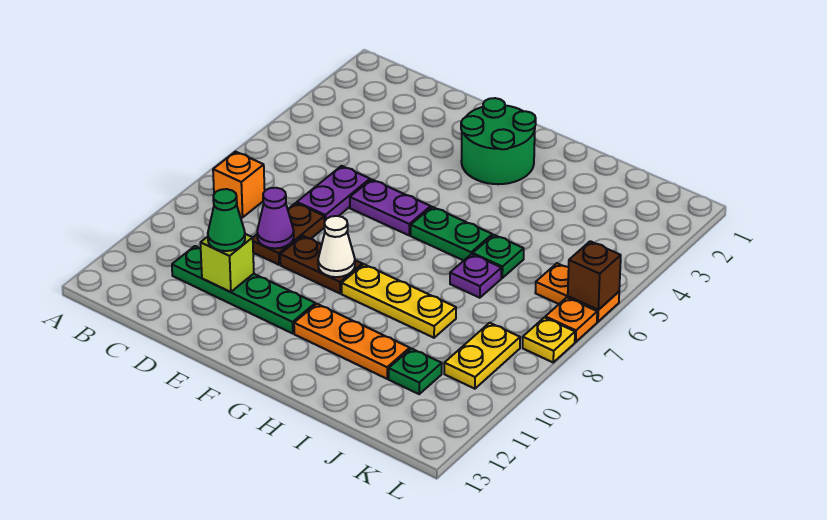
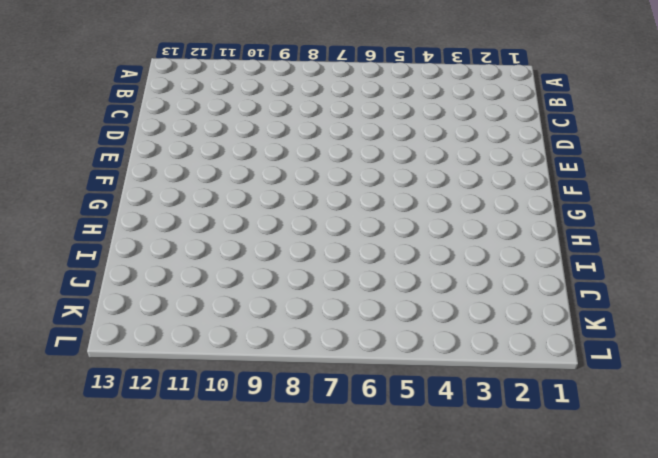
none -> orange 1x1 brick [213,152,265,218]
none -> green 1x4 plate [172,246,315,334]
none -> purple 1x2 plate [297,166,370,221]

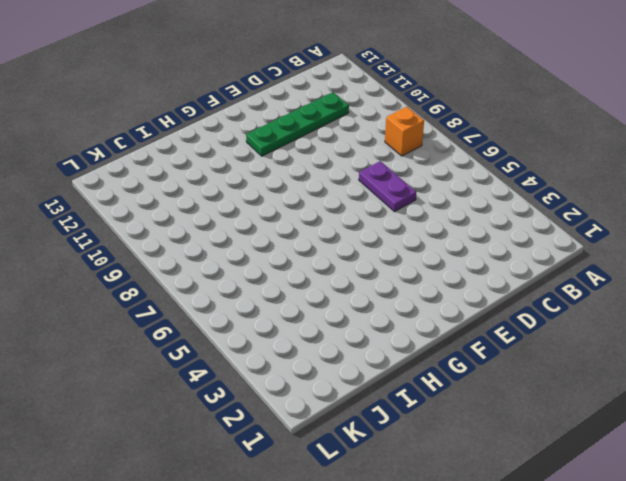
none -> brown 1x2 plate [253,203,325,265]
none -> purple 1x2 plate [350,179,431,235]
none -> brown 1x2 plate [280,236,362,293]

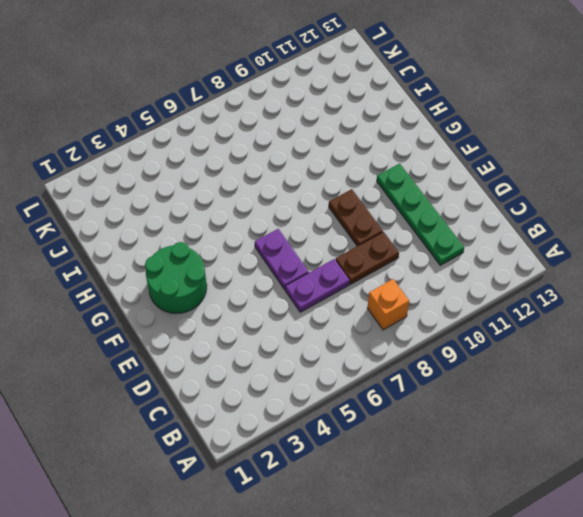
none -> green 1x2 plate [411,207,492,260]
none -> yellow 1x3 plate [342,264,456,338]
none -> orange 1x3 plate [294,304,410,379]

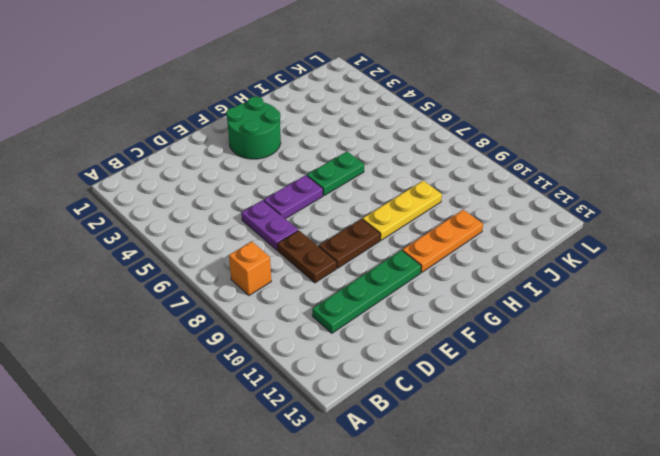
none -> green 1x1 plate [473,235,524,278]
none -> purple 1x1 plate [450,254,501,298]
none -> green 1x1 plate [389,348,442,394]

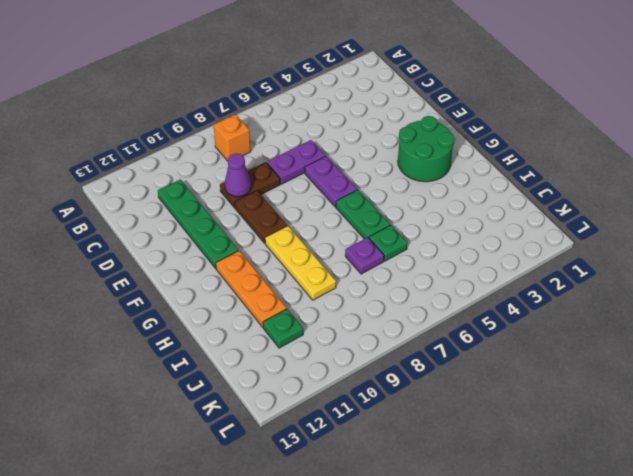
none -> orange 1x2 plate [535,263,619,322]
none -> yellow 1x2 plate [444,323,520,389]
none -> orange 1x1 plate [545,297,597,342]

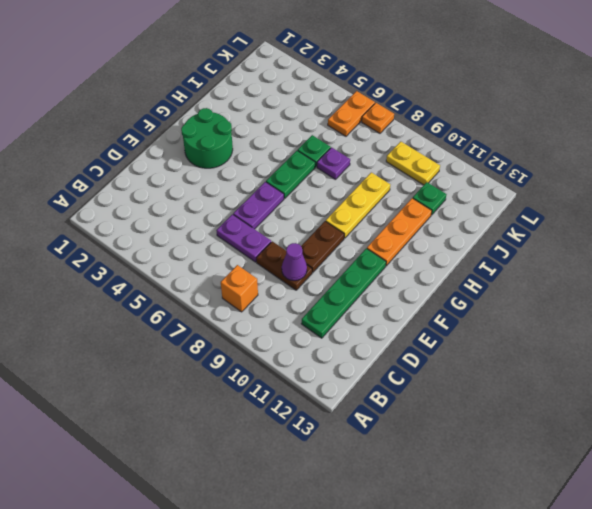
none -> yellow 1x1 plate [523,317,575,362]
none -> lime 1x1 brick [200,234,254,292]
none -> white 1x1 cone [318,216,355,277]

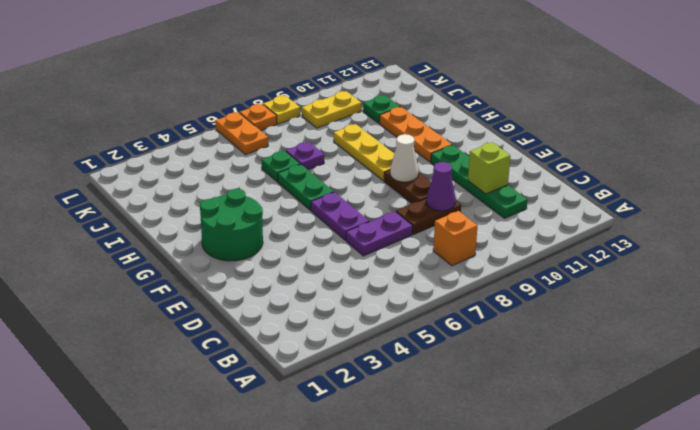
none -> brown 1x1 brick [568,241,621,310]
none -> green 1x1 cone [208,189,245,251]

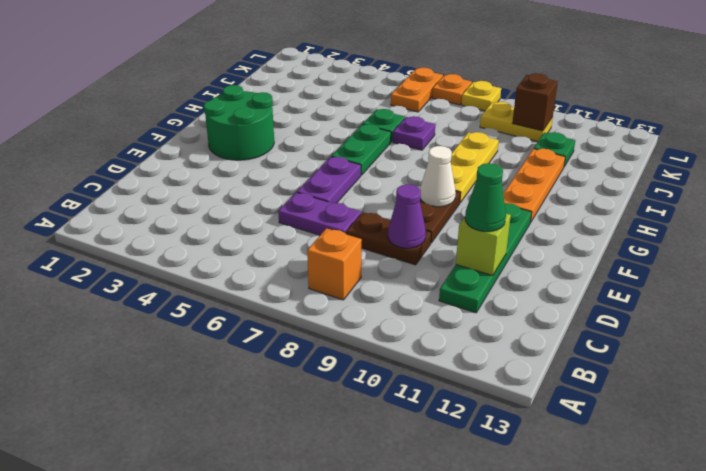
brown 1x1 brick [512,73,558,131] -> brown 1x1 brick moved to [568,241,621,310]

